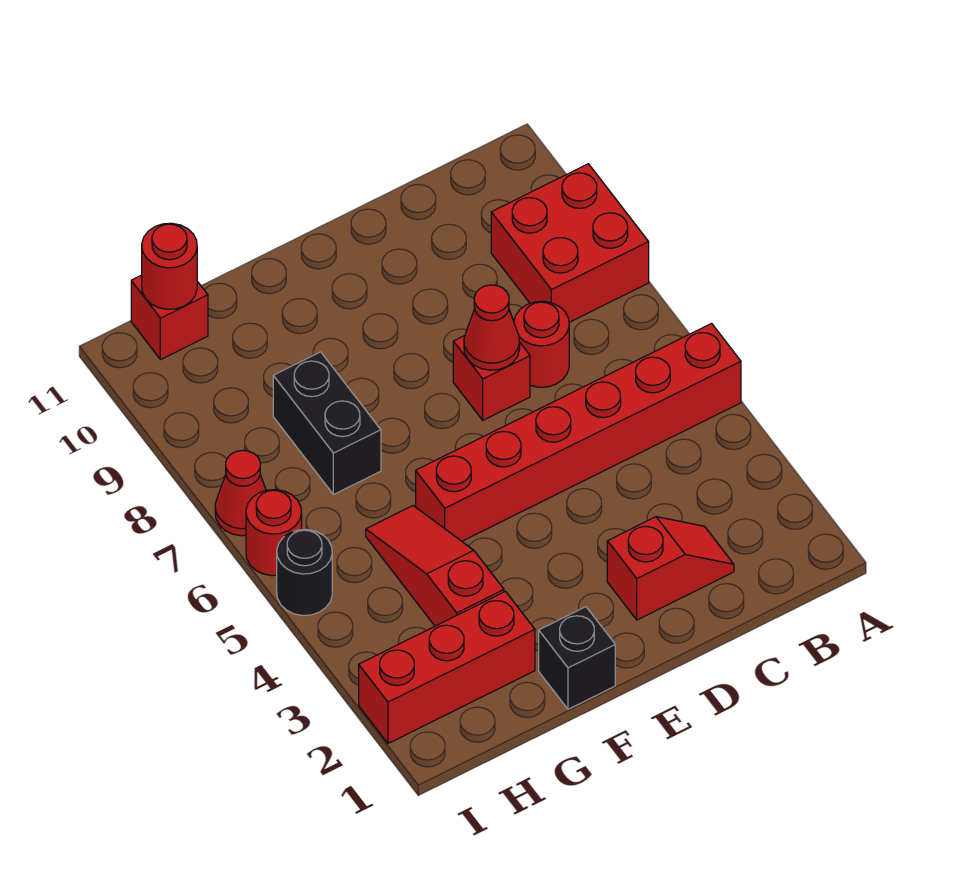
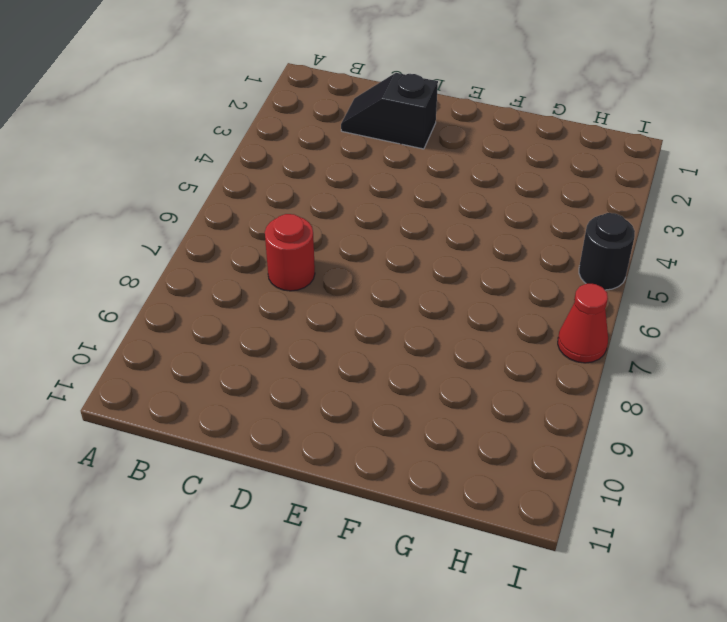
black 1x2 slope [341,73,438,149] -> red 1x2 slope [607,517,734,620]
none -> red 1x6 brick [416,324,741,541]
none -> red 2x2 brick [491,164,649,322]
none -> red 1x1 brick [453,336,530,420]

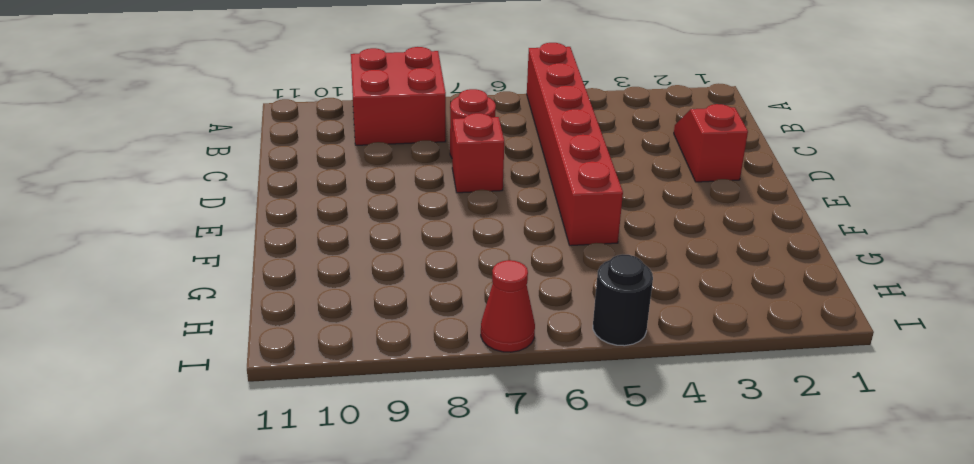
none -> black 1x1 brick [539,607,615,709]
none -> red 1x3 brick [359,591,535,743]
none -> red 1x3 slope [366,506,504,626]

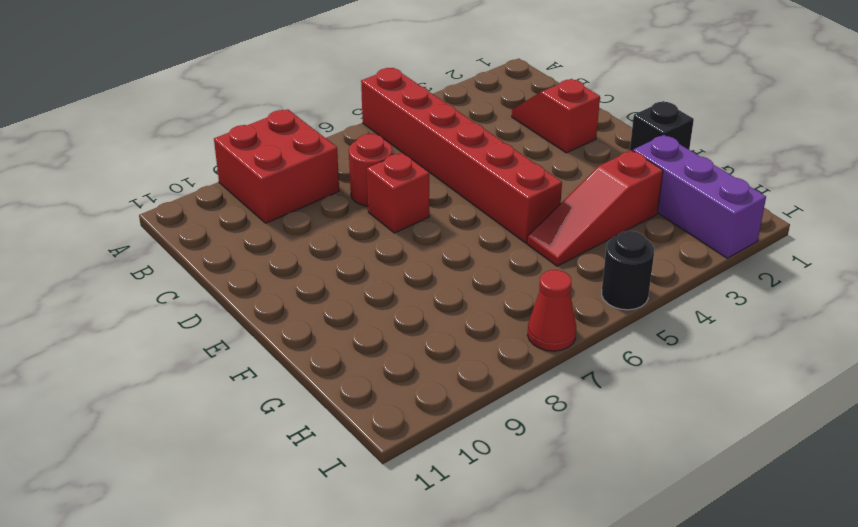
purple 1x3 brick [633,135,766,258] -> red 1x3 brick [359,591,535,743]
none -> black 1x2 brick [273,352,381,495]
none -> red 1x1 brick [131,275,208,360]
none -> red 1x1 round brick [246,490,302,576]

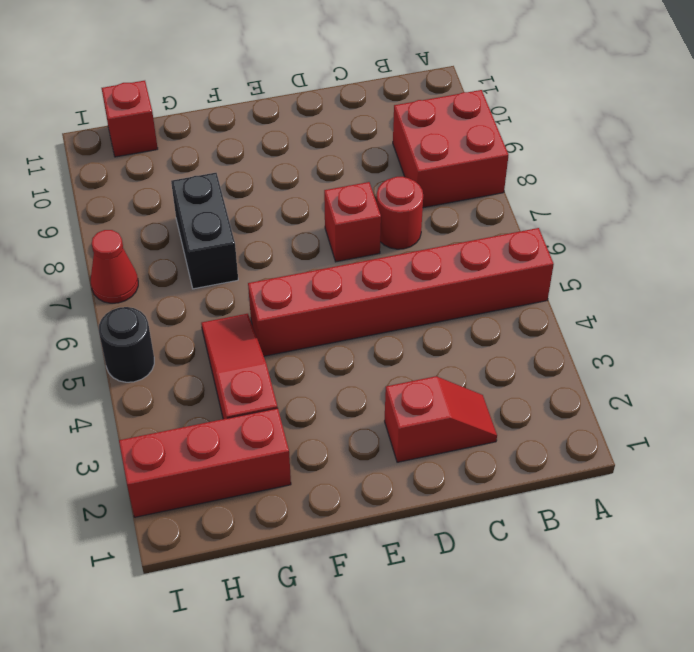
none -> black 1x1 brick [539,607,615,709]
none -> red 1x1 round brick [246,490,302,576]
none -> red 1x1 cone [464,285,520,370]

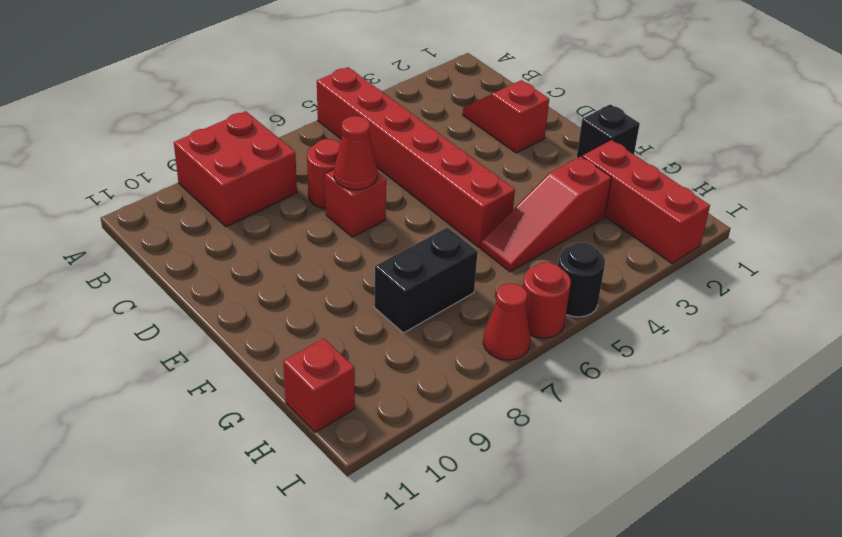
none -> red 1x1 round brick [142,223,197,309]

